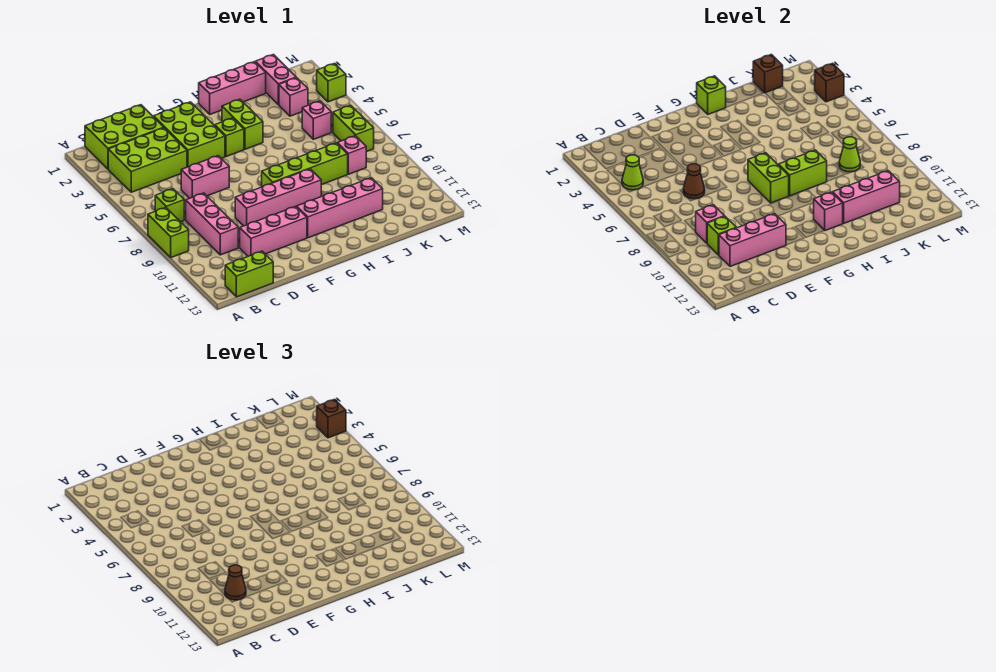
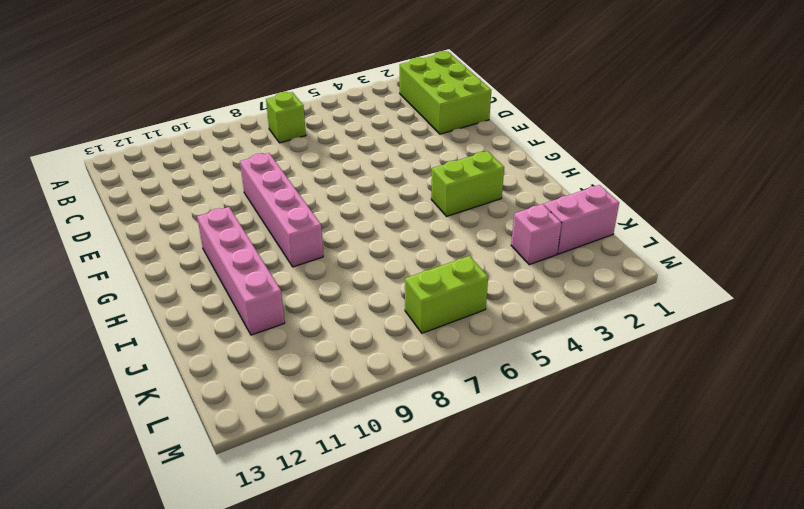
none -> lime 1x2 brick [148,208,189,257]
none -> lime 2x3 brick [108,128,187,192]
none -> lime 1x2 brick [225,251,273,297]
none -> pink 1x3 brick [186,193,238,255]

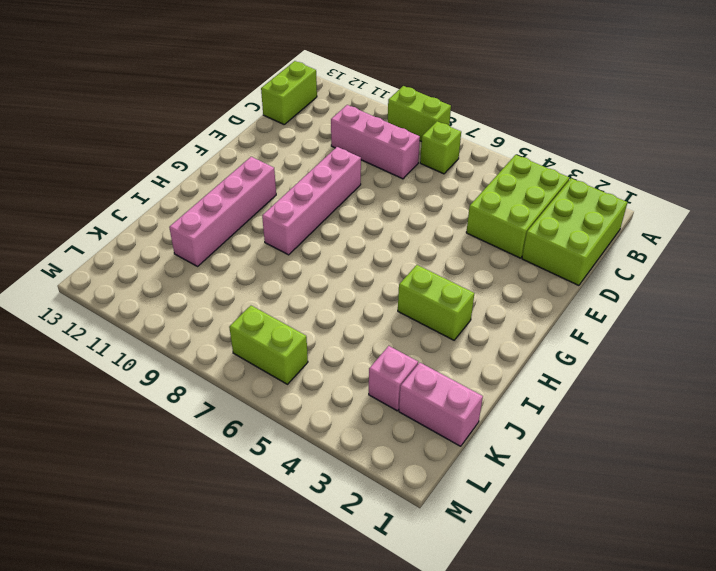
none -> pink 1x2 brick [181,156,229,198]
none -> pink 1x3 brick [240,206,307,256]
none -> lime 2x3 brick [154,102,225,167]
none -> lime 1x1 brick [215,118,244,156]

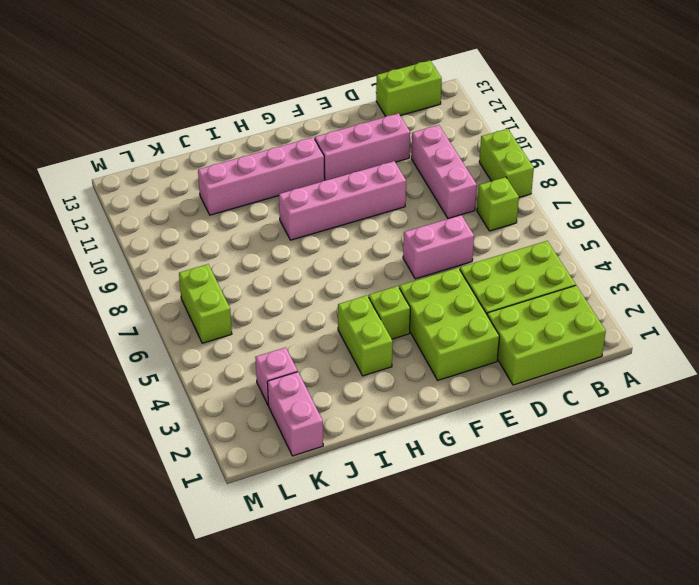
none -> lime 1x4 brick [262,143,348,187]
none -> pink 1x3 brick [199,62,266,114]
none -> pink 1x1 brick [302,101,331,139]
none -> pink 1x1 brick [337,136,366,174]

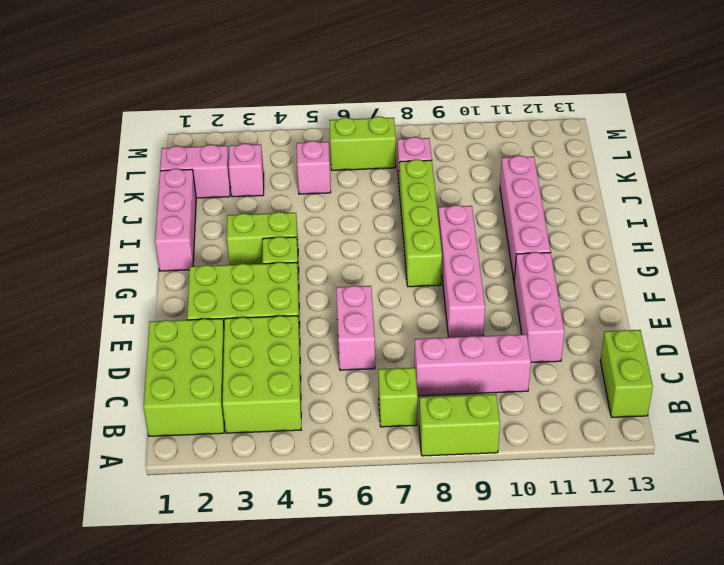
none -> lime 1x1 brick [317,63,346,102]
none -> lime 1x1 cone [622,155,643,190]
none -> pink 1x1 brick [696,205,725,243]
none -> lime 1x1 brick [707,217,736,255]

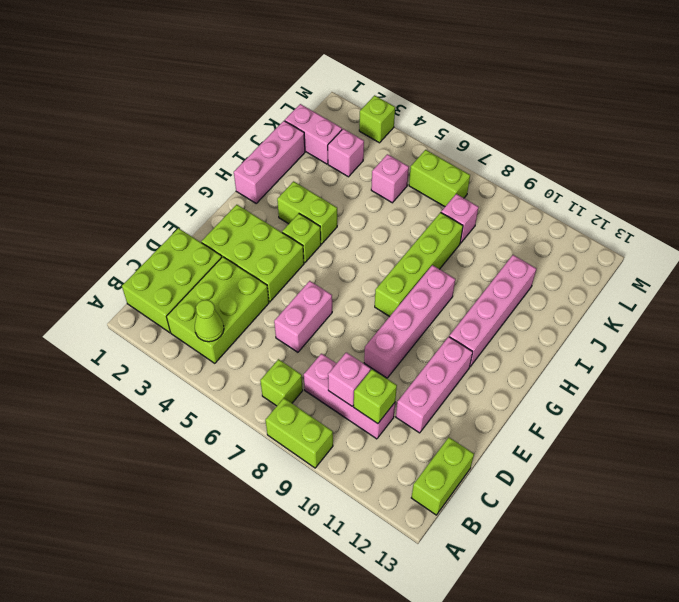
none -> pink 1x3 brick [719,214,786,266]
none -> brown 1x1 cone [683,164,705,199]
none -> lime 1x2 brick [748,153,789,203]
none -> lime 1x1 brick [697,76,726,114]

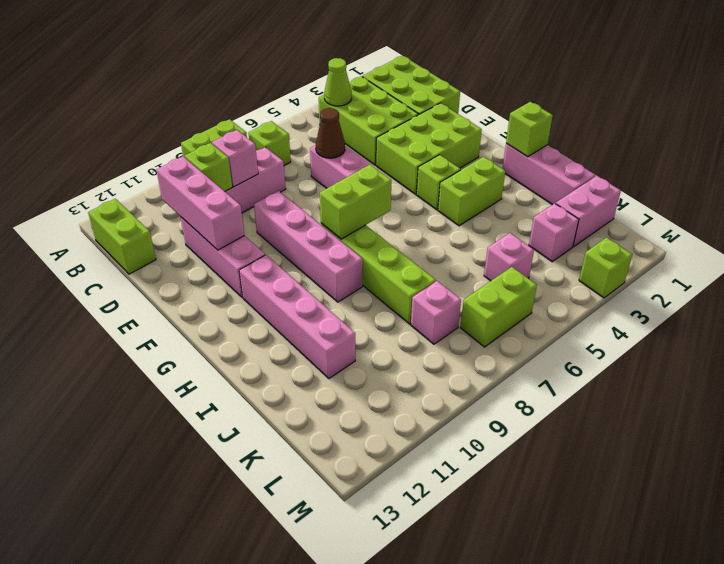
none -> lime 1x2 brick [779,150,827,196]
none -> pink 1x1 brick [814,192,843,230]
none -> pink 1x3 brick [833,171,900,223]
none -> brown 1x1 brick [753,55,783,93]

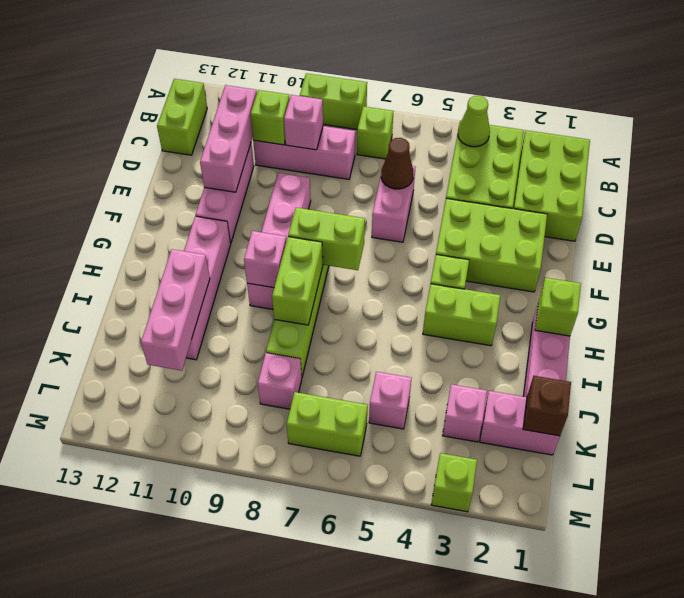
pink 1x1 brick [244,231,286,288] -> pink 1x1 brick moved to [814,192,843,230]
none -> lime 1x1 cone [839,137,860,172]
none -> brown 1x1 brick [815,63,844,102]
none -> brown 1x1 cone [225,565,246,600]
none -> brown 1x1 brick [317,399,346,438]

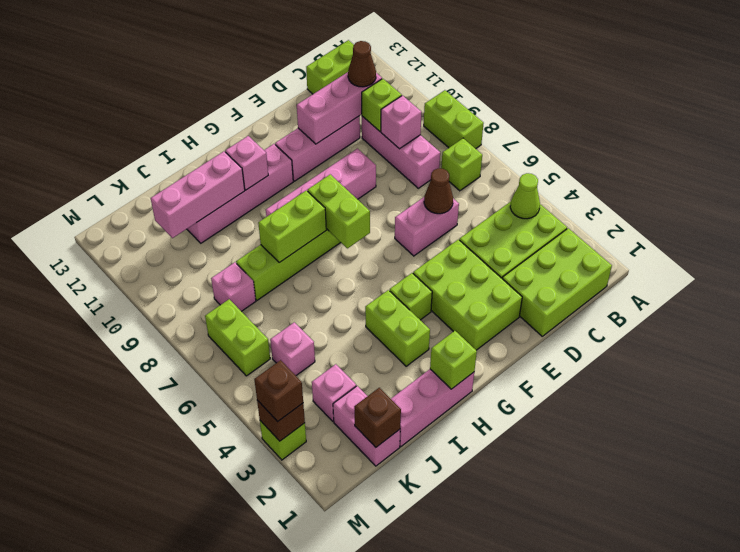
none -> lime 1x1 cone [839,137,860,172]

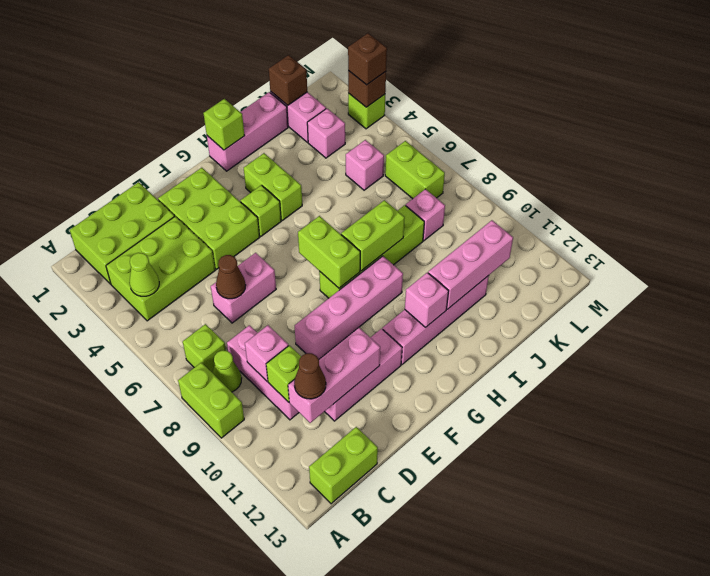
lime 1x1 cone [213,350,242,392] -> lime 1x1 cone moved to [839,137,860,172]

